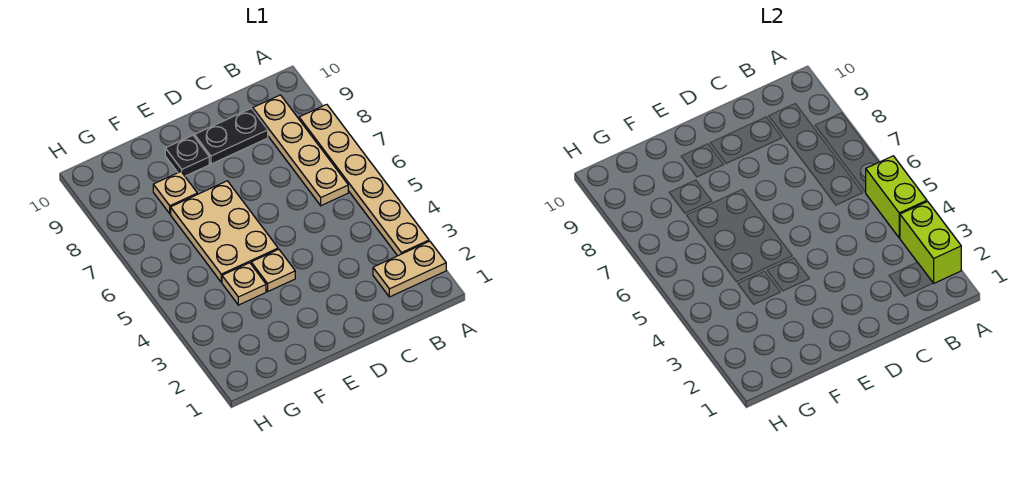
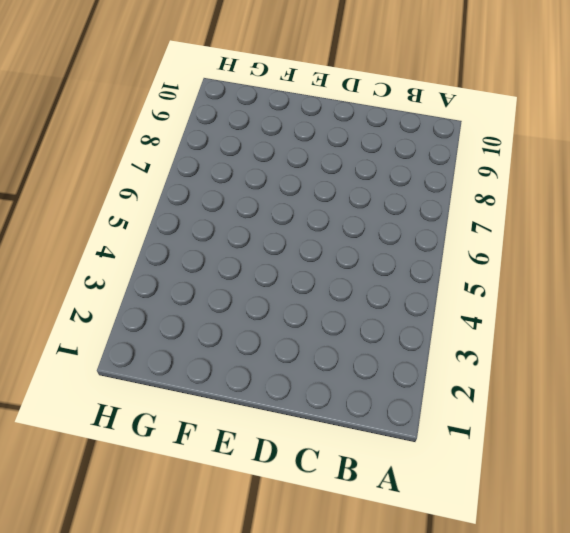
none -> tan 1x2 plate [373,241,446,297]
none -> tan 1x6 plate [299,104,429,256]

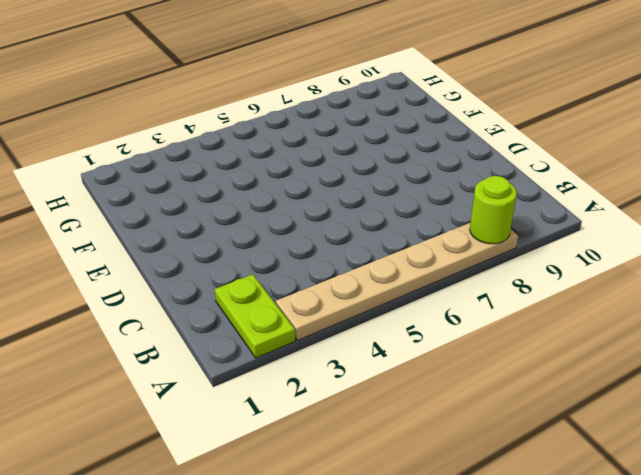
lime 1x2 plate [215,274,295,358] -> tan 1x2 plate [373,241,446,297]
lime 1x1 round brick [470,176,517,244] -> none
none -> tan 1x4 plate [253,95,348,206]
none -> black 1x2 plate [194,108,268,164]

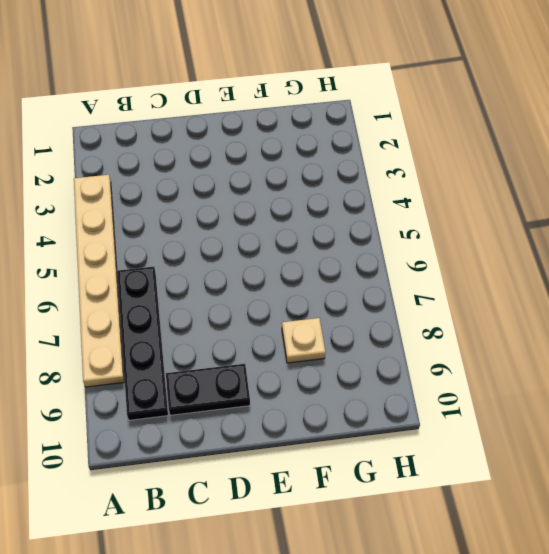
black 1x4 plate [117,267,168,420] -> tan 1x4 plate [253,95,348,206]
none -> tan 1x2 plate [373,241,446,297]
none -> tan 1x1 plate [251,249,295,291]

